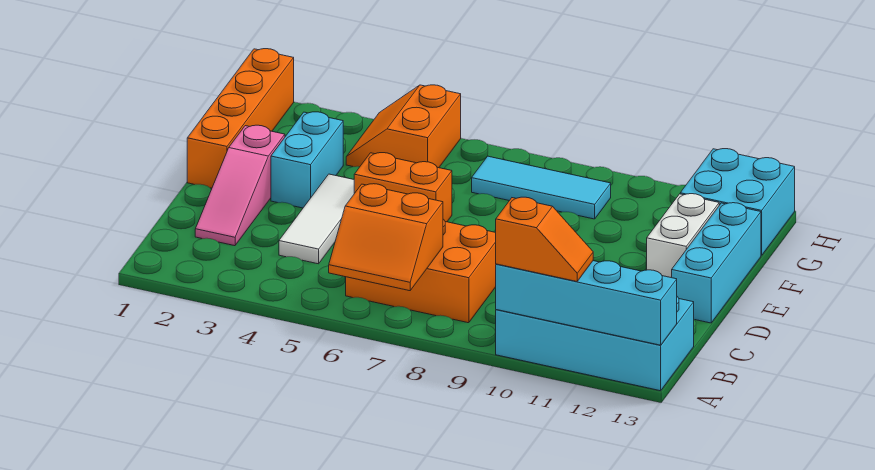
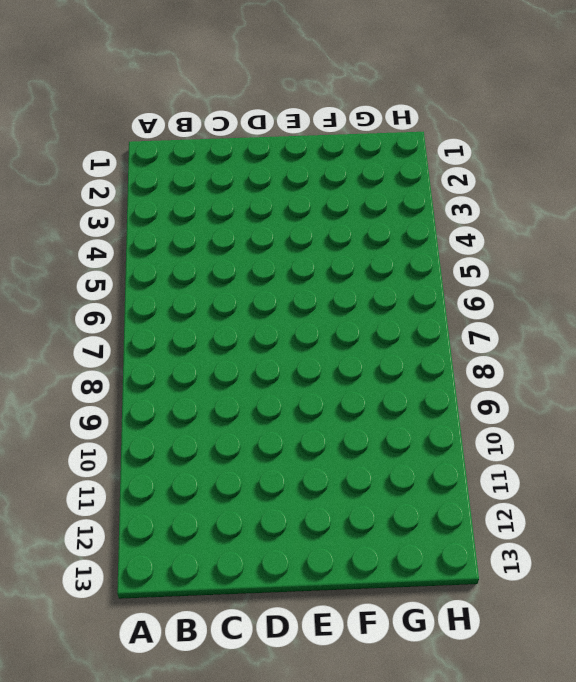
none -> cyan 2x4 brick [496,297,694,391]
none -> orange 2x3 brick [346,219,496,323]
none -> pink 1x3 slope [195,125,285,246]

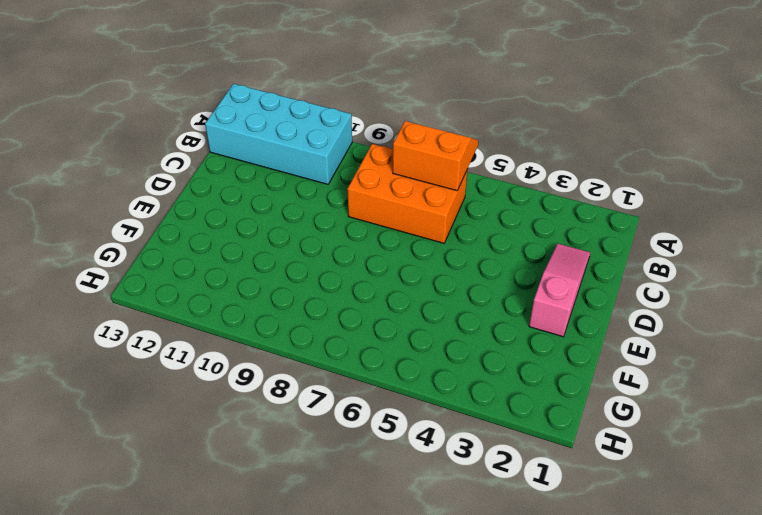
none -> white 1x3 tile [279,174,354,264]
none -> cyan 1x3 brick [672,203,761,323]
none -> orange 1x4 brick [187,49,294,188]

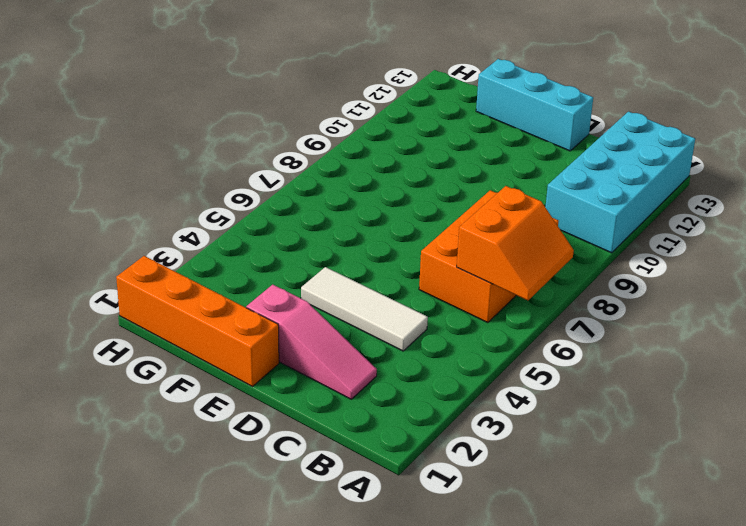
none -> cyan 1x2 brick [271,112,343,208]
none -> orange 1x2 brick [354,153,452,222]
none -> white 1x2 brick [647,194,719,278]

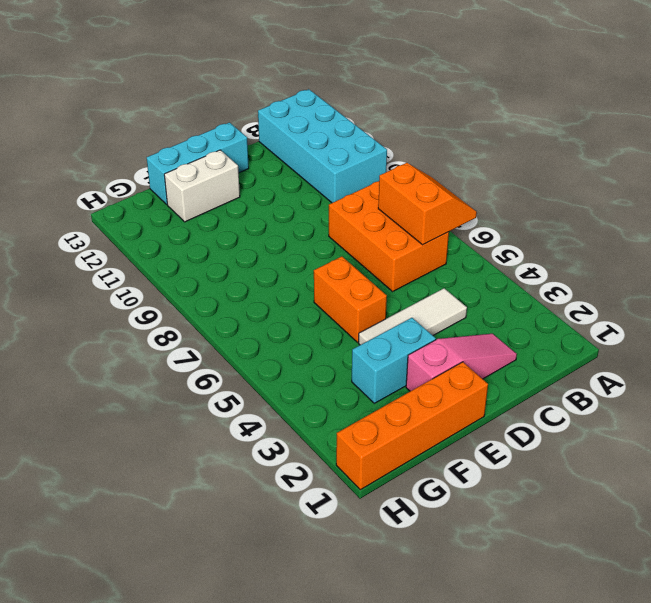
none -> orange 2x2 slope [346,85,461,168]
none -> cyan 1x3 tile [472,156,611,219]
none -> cyan 2x2 brick [680,149,795,255]

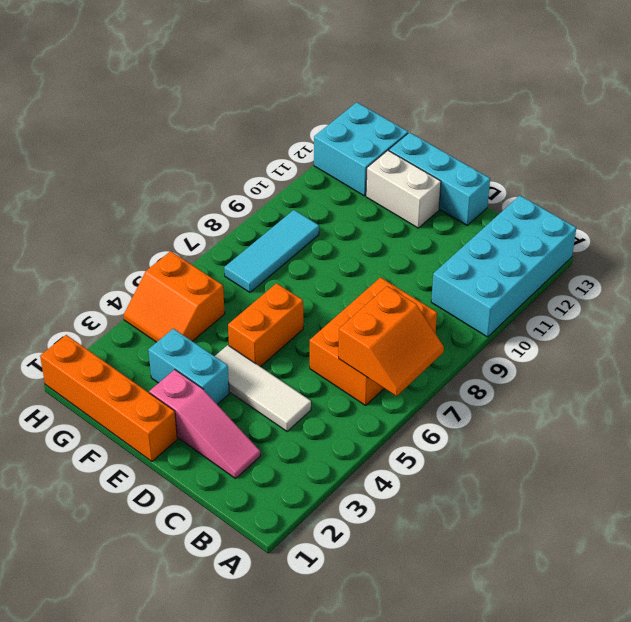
none -> cyan 1x4 brick [496,261,677,345]
none -> orange 1x2 slope [496,197,593,282]

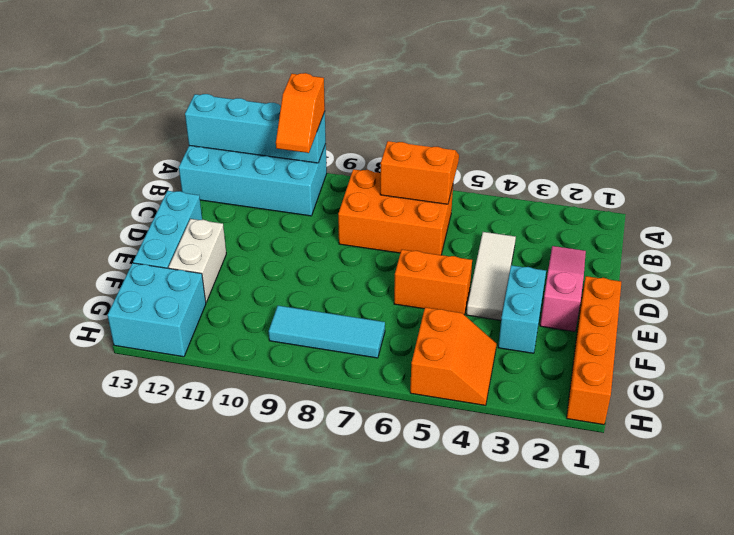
orange 1x2 slope [276,73,325,153] -> orange 1x2 slope turned to [496,197,593,282]

